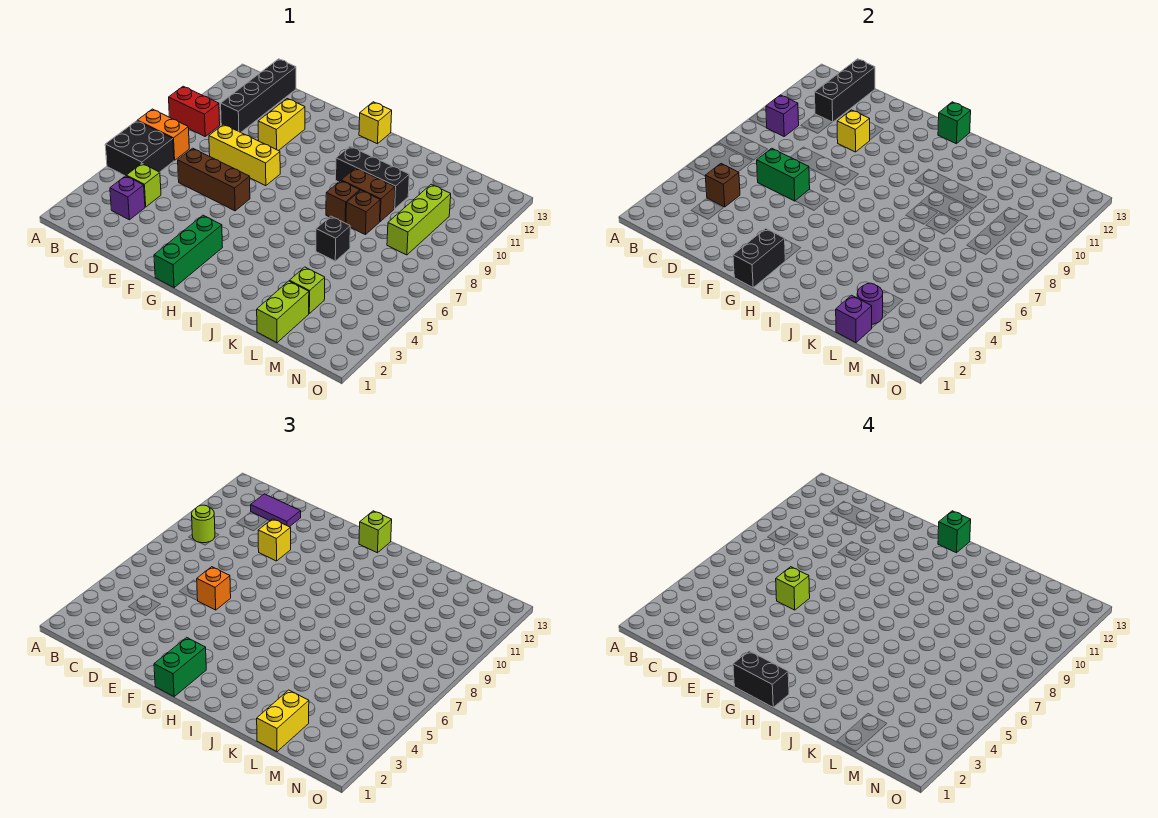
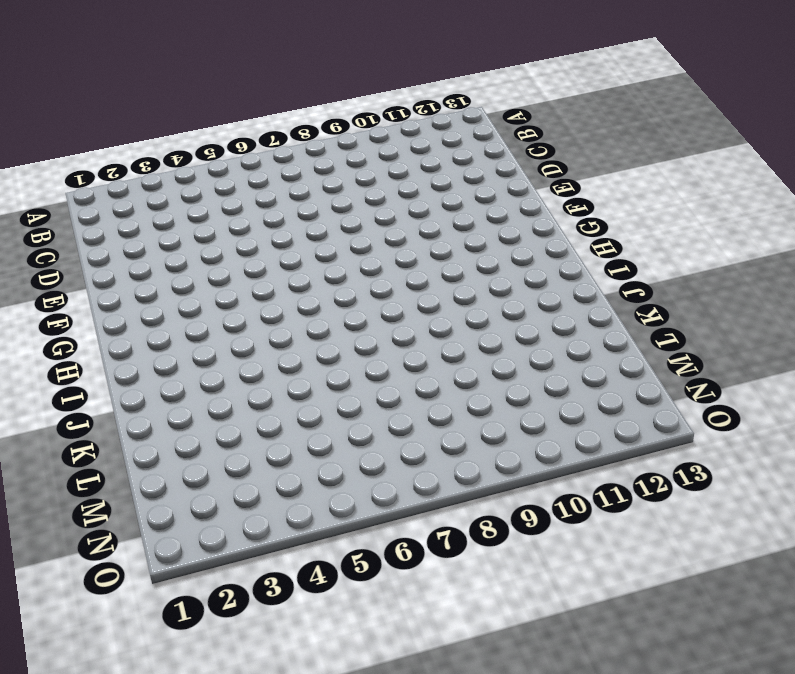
none -> black 2x2 brick [105,121,174,176]
none -> orange 1x2 brick [137,109,189,160]
none -> red 1x2 brick [169,86,220,136]
none -> purple 1x1 brick [110,176,145,220]

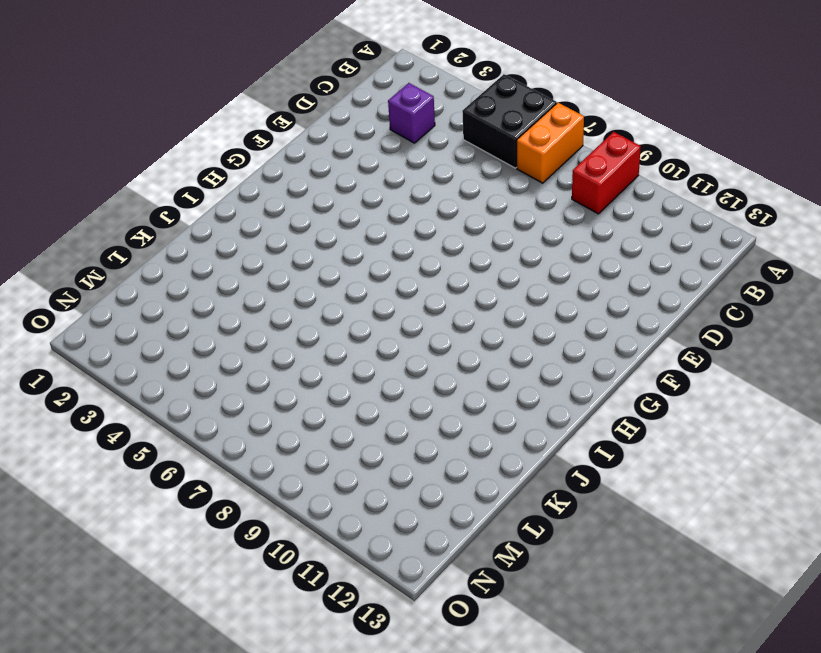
none -> lime 1x1 brick [126,164,161,207]
none -> black 1x4 brick [221,59,296,132]
none -> brown 1x3 brick [178,148,250,211]
none -> yellow 1x3 brick [209,124,280,186]

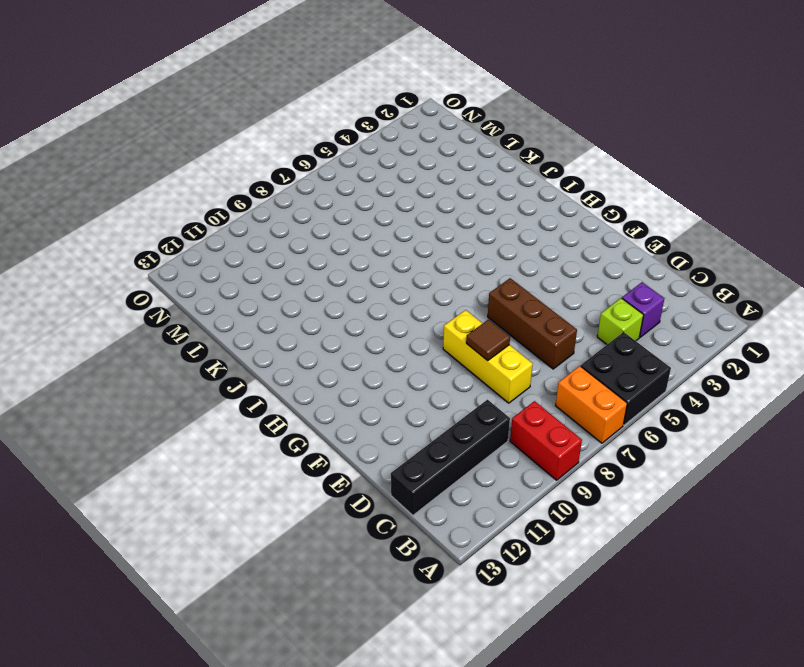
brown 1x1 tile [466,320,510,361] -> none
none -> yellow 1x2 brick [258,99,305,151]
none -> green 1x3 brick [154,215,223,288]
none -> yellow 1x1 brick [359,102,392,144]
none -> black 1x3 brick [336,146,409,209]

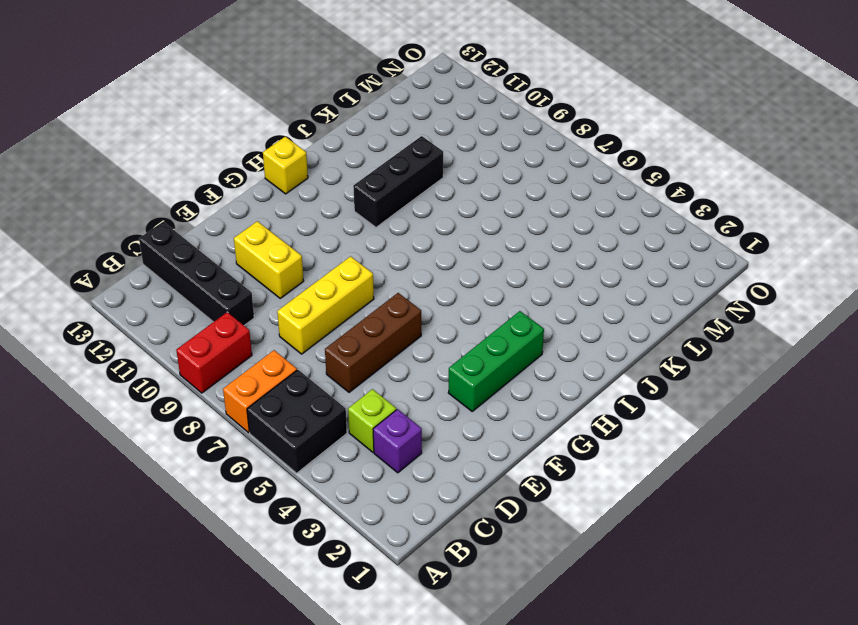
green 1x3 brick [448,311,544,411] -> green 1x3 brick turned to [154,215,223,288]
none -> brown 1x1 brick [326,181,360,223]
none -> brown 1x2 brick [341,168,395,221]
none -> black 1x1 brick [316,216,350,261]
none -> brown 1x1 brick [346,190,380,235]

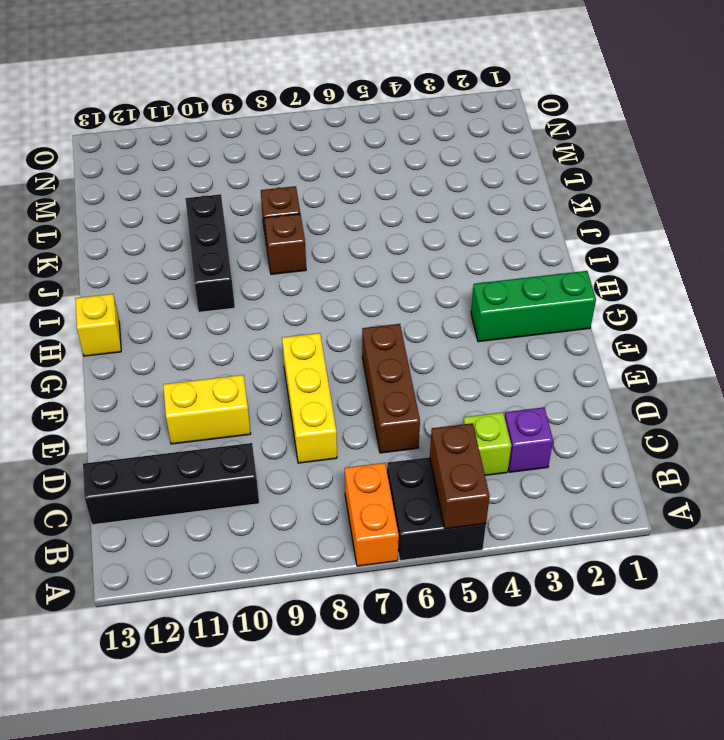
brown 1x2 brick [430,423,490,529] -> brown 1x2 brick moved to [341,168,395,221]
none -> red 1x2 brick [169,86,220,136]
none -> black 1x1 brick [316,216,350,261]
none -> lime 1x2 brick [257,281,309,343]
none -> lime 1x1 brick [290,267,325,313]

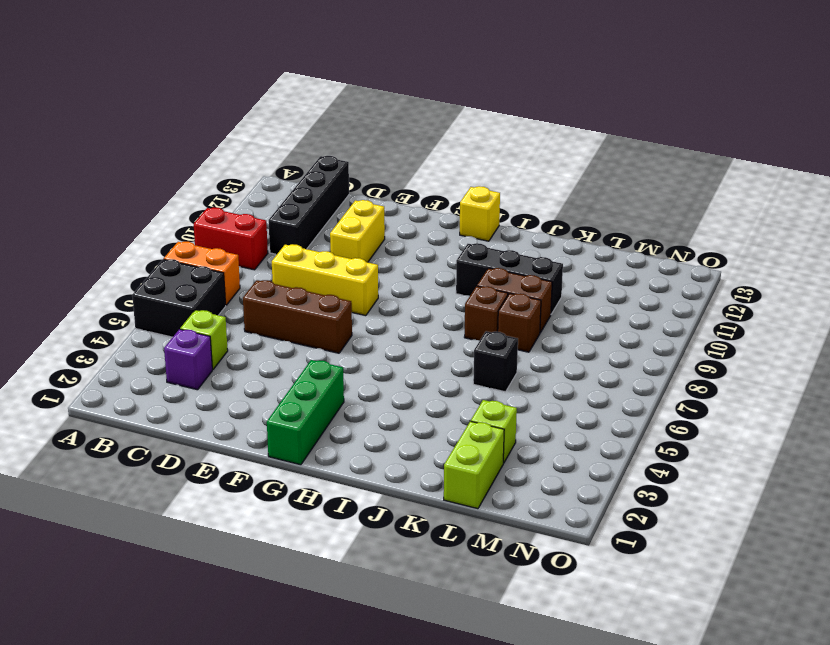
none -> lime 1x3 brick [387,184,451,255]
none -> purple 1x1 brick [766,95,799,136]
none -> brown 1x1 brick [705,164,740,207]
none -> black 1x3 brick [815,59,875,122]

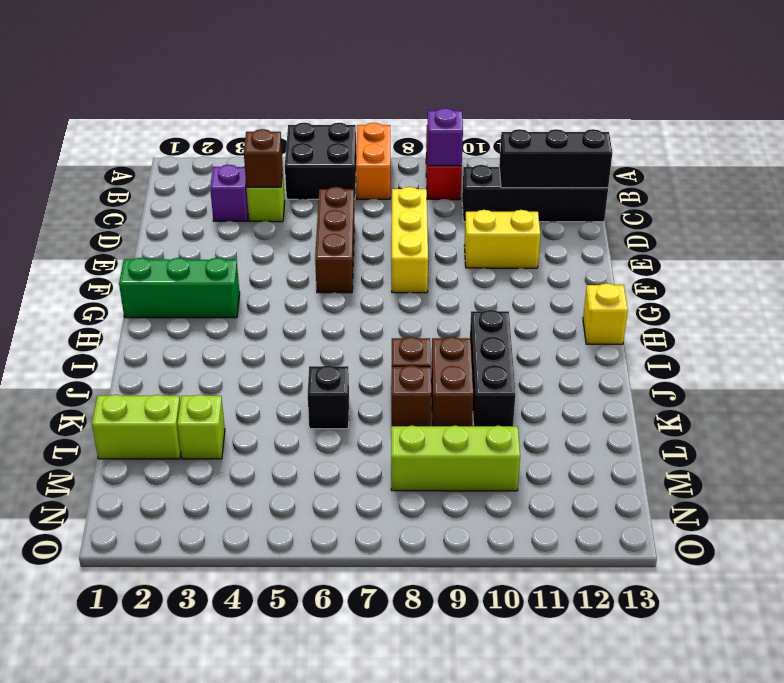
none -> green 1x2 brick [757,148,810,201]
none -> yellow 1x1 brick [837,110,870,152]
none -> black 1x2 brick [733,228,785,288]
none -> green 1x1 brick [938,102,971,144]

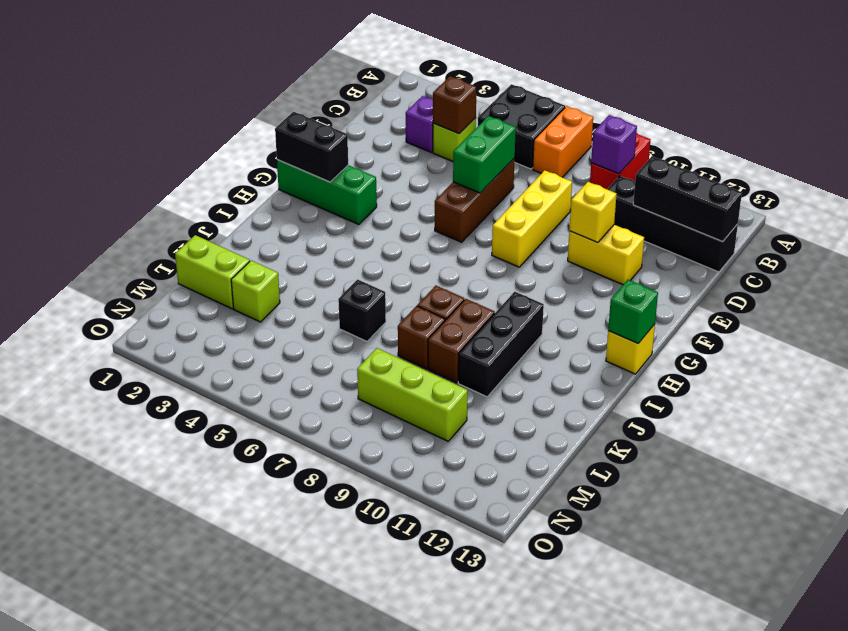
none -> purple 1x1 brick [836,295,872,343]
none -> purple 1x1 round brick [857,283,883,324]
none -> lime 1x1 round brick [192,505,215,543]
none -> purple 1x2 tile [251,494,301,527]

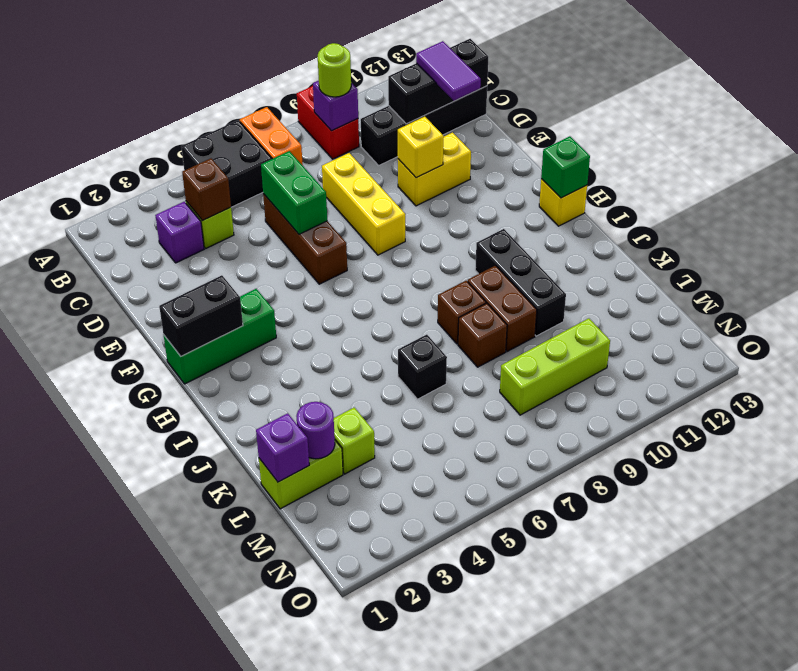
none -> orange 1x1 brick [197,567,231,610]
none -> yellow 1x1 brick [258,519,291,561]
none -> green 1x2 brick [154,637,206,697]
none -> lime 1x1 brick [359,511,392,553]

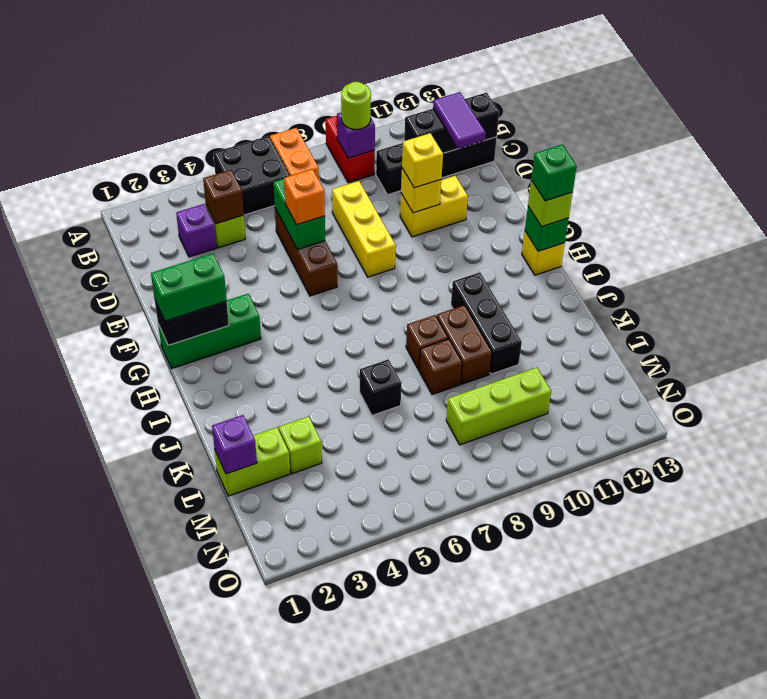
none -> purple 1x1 round brick [857,283,883,324]
none -> yellow 1x2 brick [257,690,309,752]
none -> lime 1x1 brick [776,567,810,610]
none -> black 1x2 brick [733,651,789,707]

